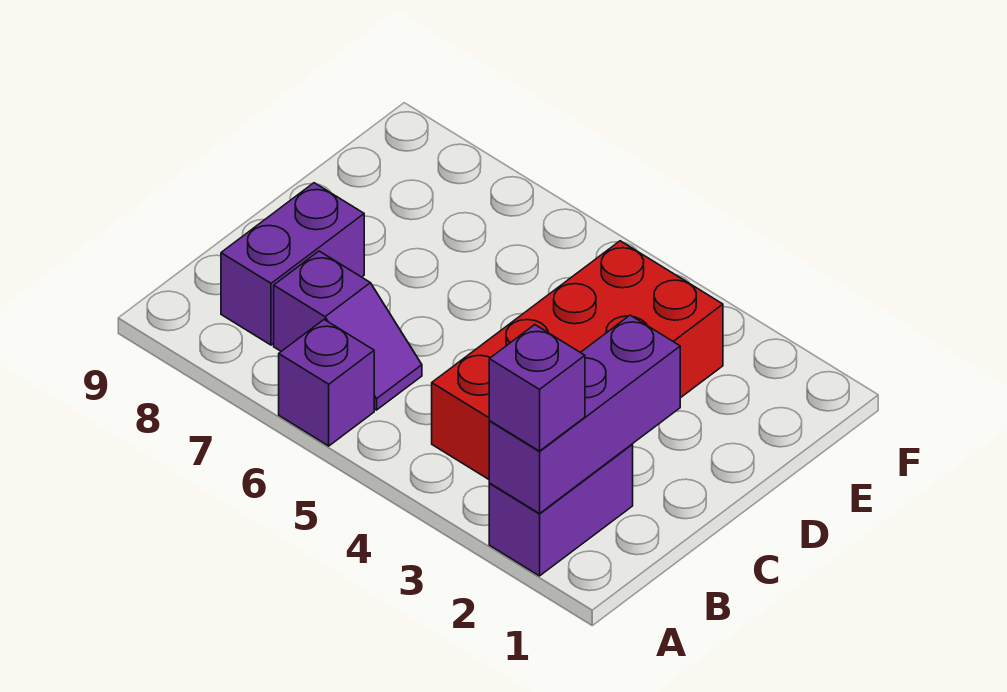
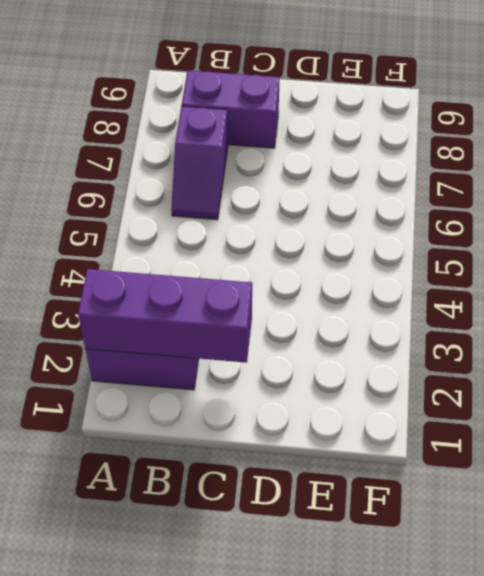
none -> purple 1x1 brick [279,320,374,446]
none -> red 2x4 brick [432,241,723,479]

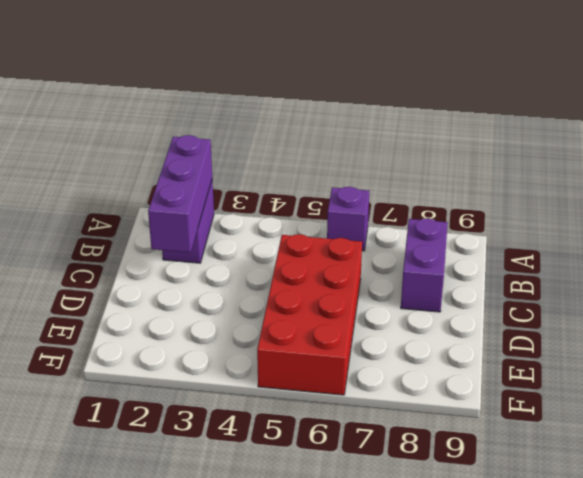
red 2x4 brick [257,234,362,395] -> red 2x4 brick moved to [432,241,723,479]
none -> purple 1x2 slope [274,251,422,410]
none -> purple 1x1 brick [489,325,585,451]

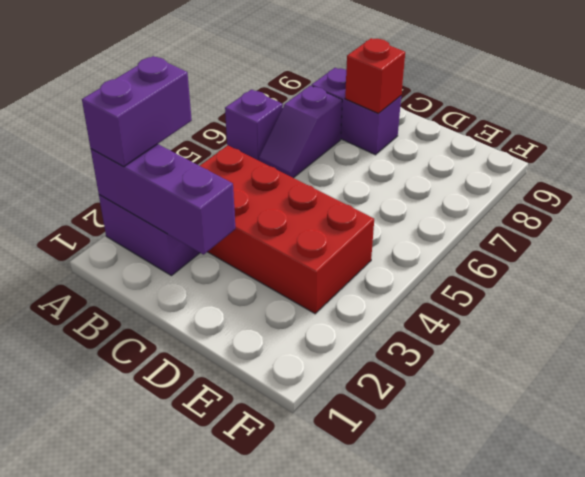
purple 1x2 brick [82,56,192,167] -> purple 1x1 brick [489,325,585,451]
red 1x1 brick [345,38,405,114] -> none

